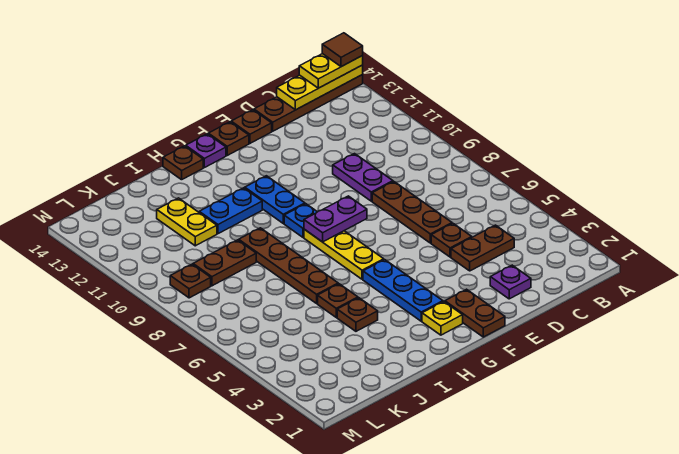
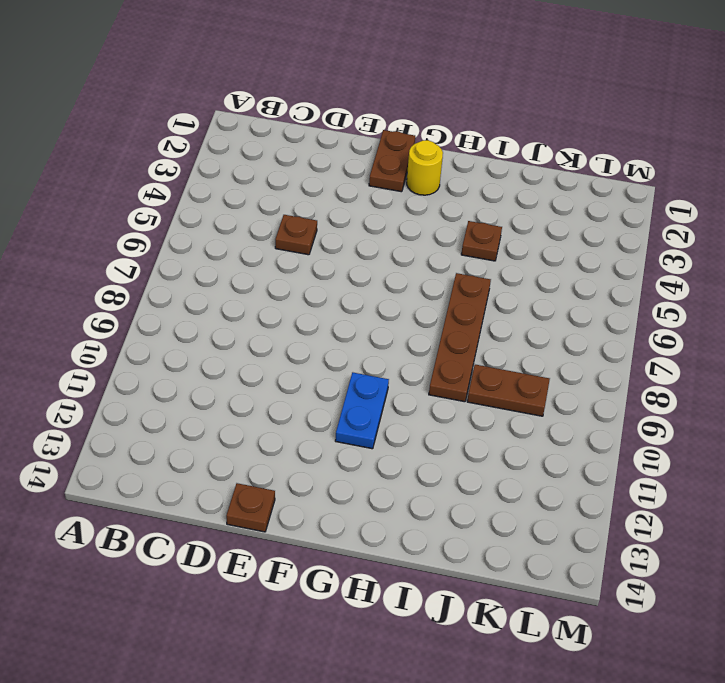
yellow 1x1 round brick [407,140,443,195] -> yellow 1x1 plate [422,302,463,335]
none -> brown 1x4 plate [254,75,363,131]
none -> brown 1x2 plate [451,225,514,271]
none -> purple 1x1 plate [490,265,531,299]

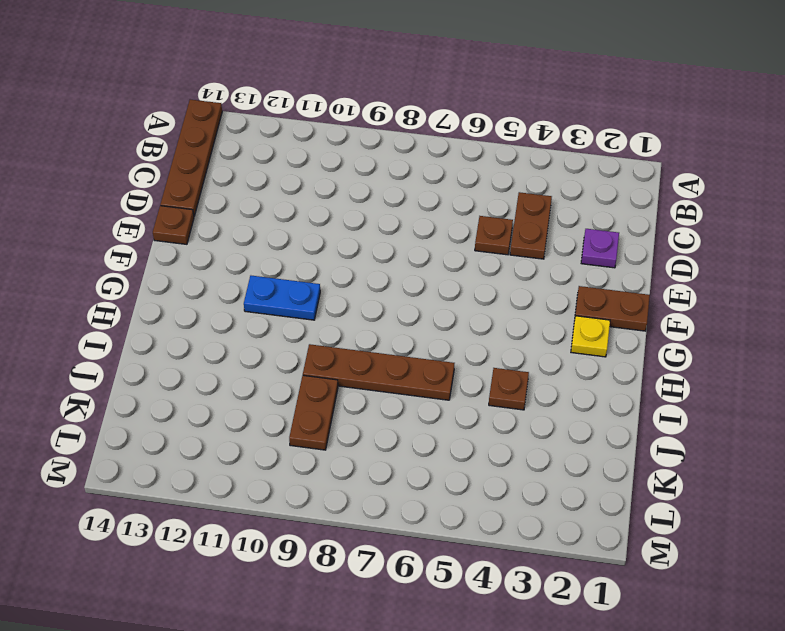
none -> brown 1x3 plate [372,181,452,243]
none -> purple 1x2 plate [333,154,393,201]
none -> brown 1x1 plate [208,122,249,155]

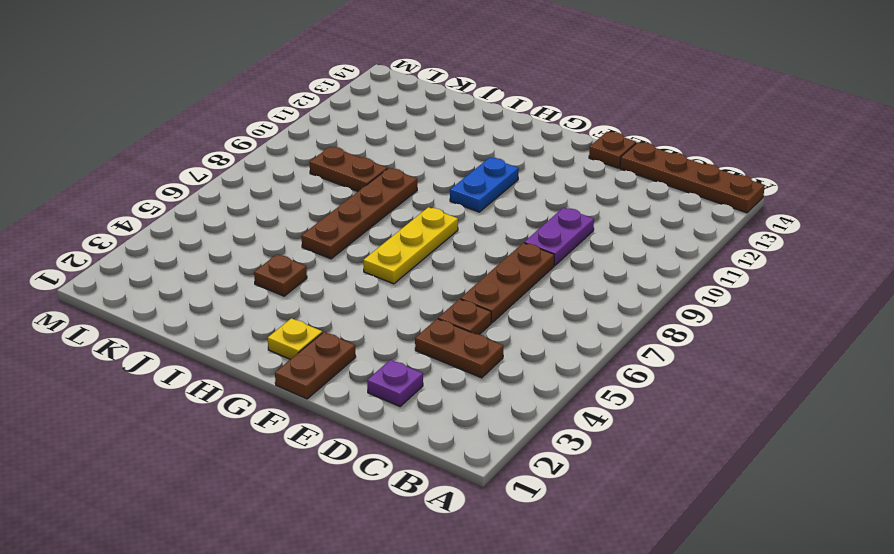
none -> brown 1x1 plate [208,122,249,155]
none -> blue 1x3 plate [363,260,443,321]
none -> blue 1x1 plate [284,204,317,237]

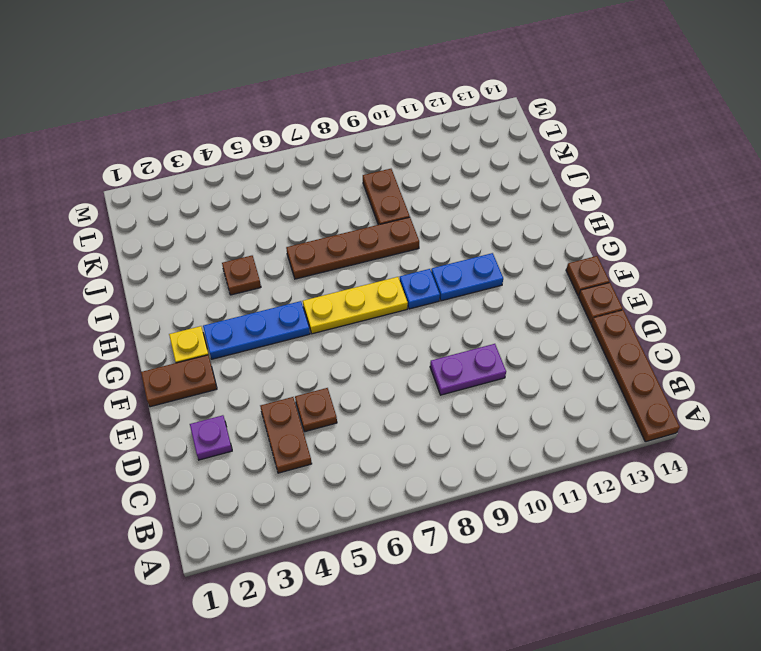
none -> brown 1x3 plate [372,181,452,243]
none -> purple 1x1 plate [186,134,226,168]
none -> blue 1x2 plate [199,188,262,234]

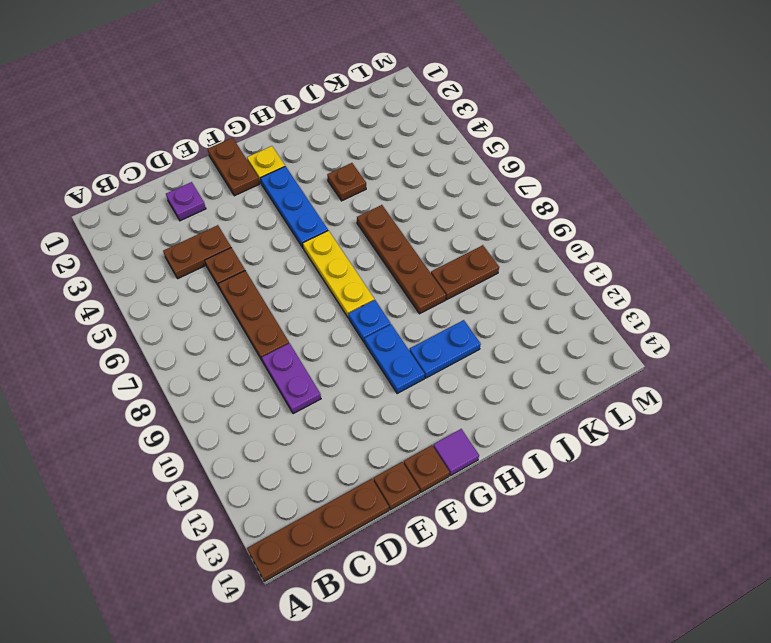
purple 1x1 tile [433,429,479,476] -> purple 1x1 plate [186,134,226,168]
none -> brown 1x1 plate [163,146,203,180]
none -> brown 1x1 plate [318,284,358,317]
none -> yellow 1x2 plate [157,198,217,246]

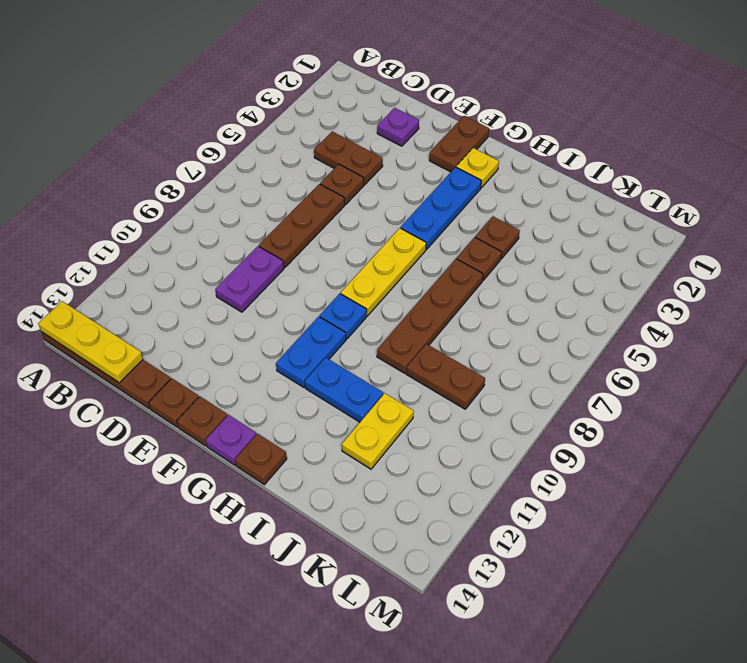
none -> brown 1x1 plate [170,264,211,298]
none -> purple 1x2 plate [304,196,367,242]
none -> yellow 1x2 plate [299,54,363,88]

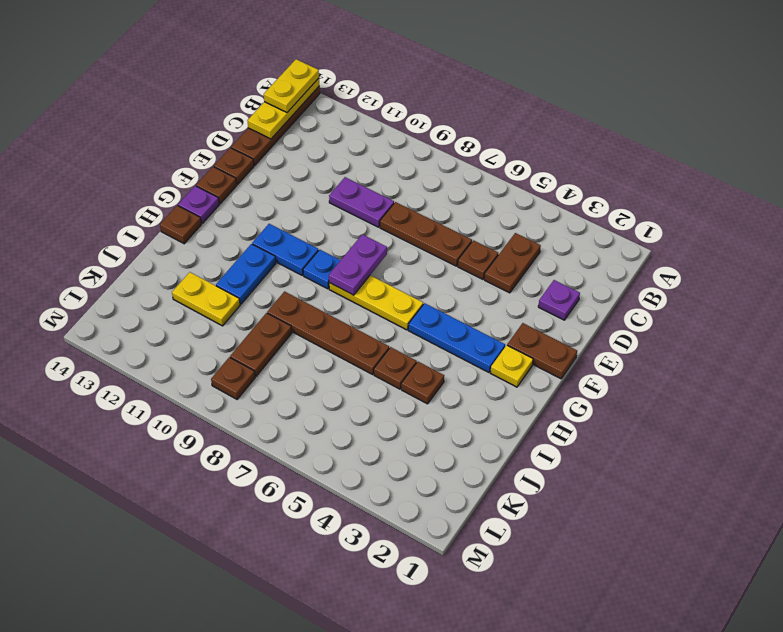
none -> brown 1x1 tile [322,33,363,67]

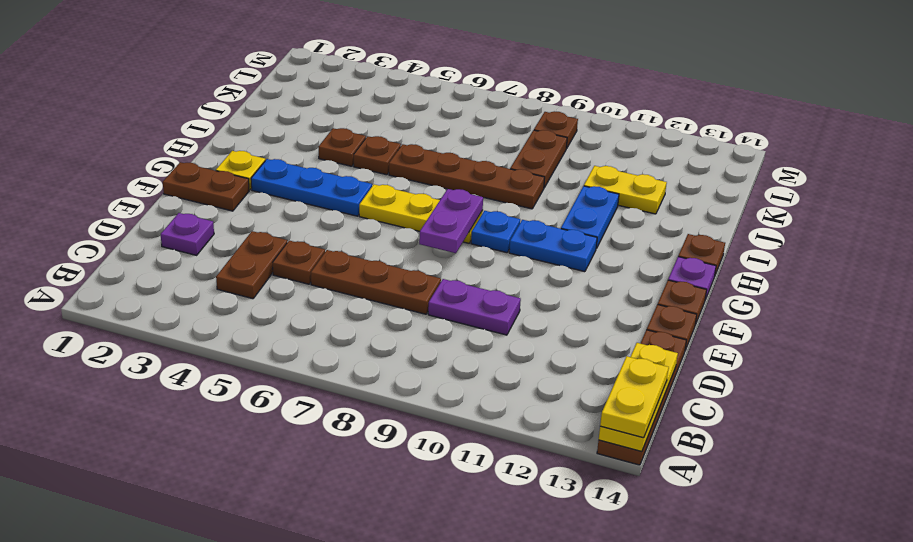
none -> brown 1x1 tile [322,33,363,67]

